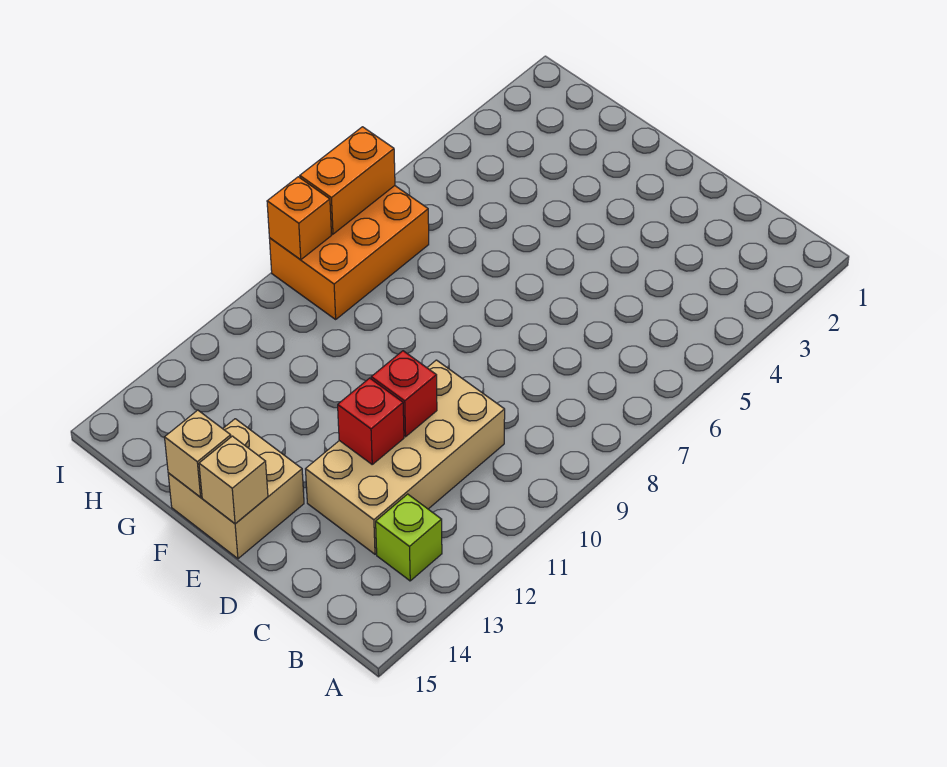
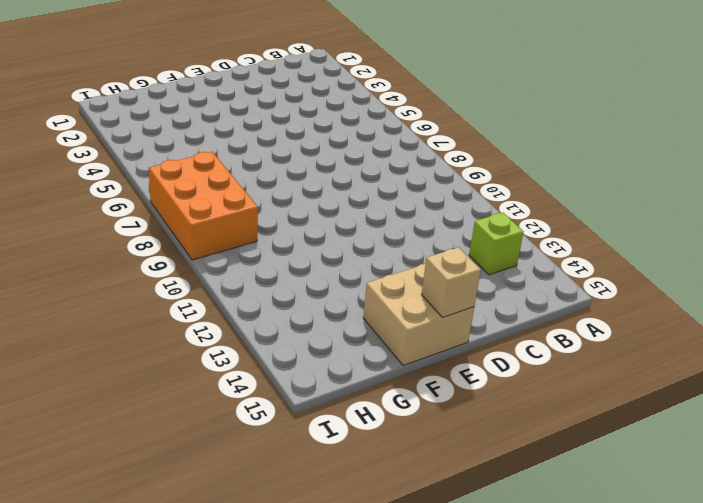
none -> tan 2x4 brick [306,360,505,554]
none -> red 1x1 brick [371,351,437,437]

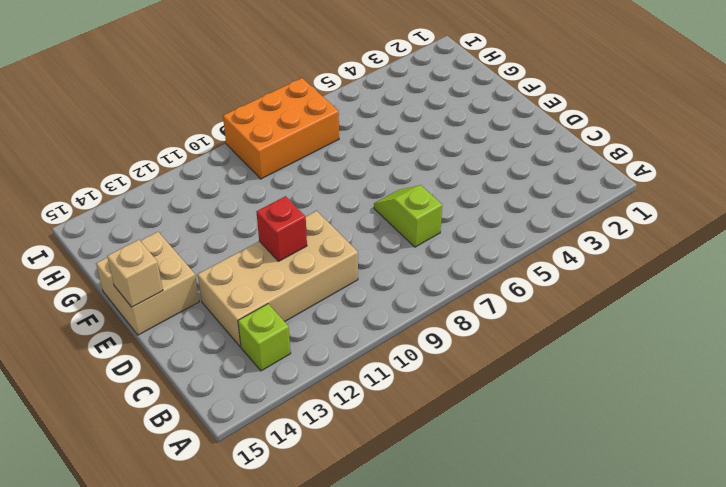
lime 1x2 slope [374,185,442,247] -> none
none -> red 1x1 brick [338,378,404,464]
none -> tan 1x1 brick [165,410,231,497]

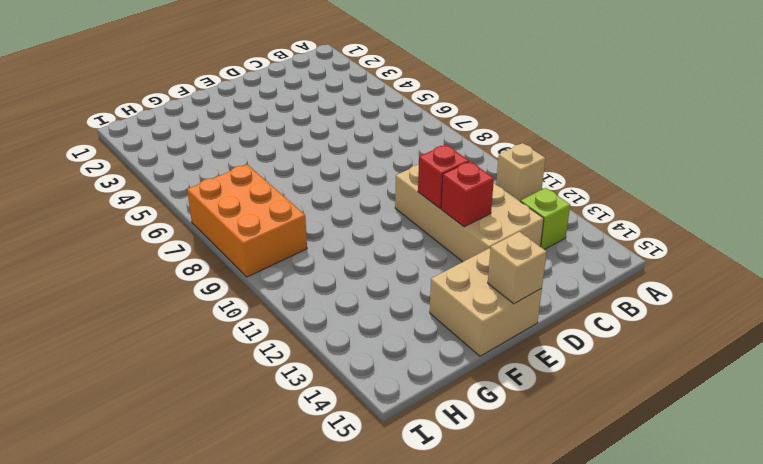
tan 1x1 brick [496,143,545,201] -> tan 1x1 brick moved to [165,410,231,497]
none -> orange 1x2 brick [300,127,395,234]
none -> orange 1x1 brick [267,177,332,260]

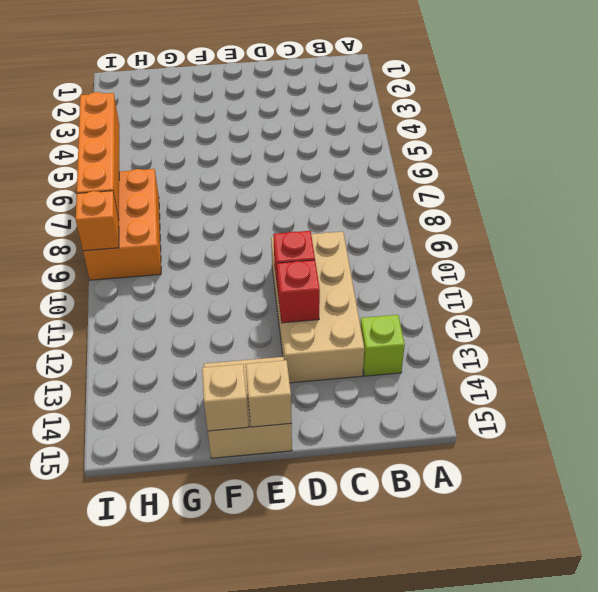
orange 1x4 brick [77,92,119,219] -> orange 1x2 brick [300,127,395,234]

